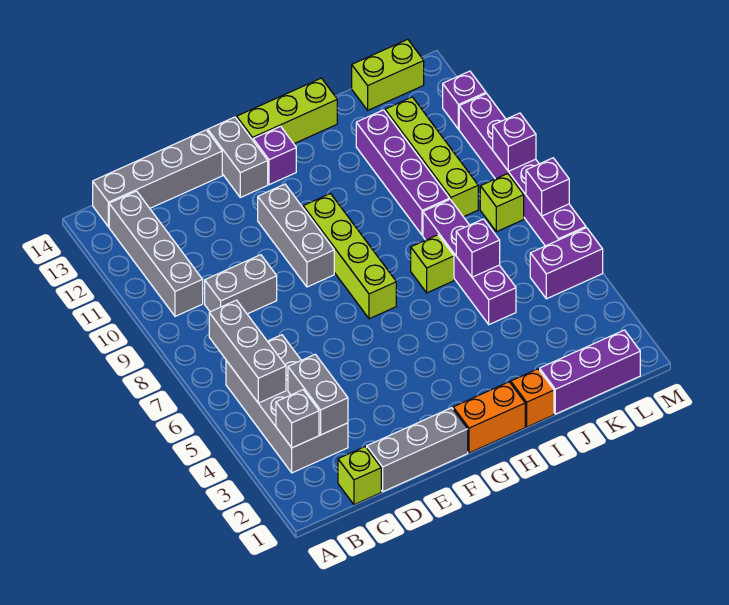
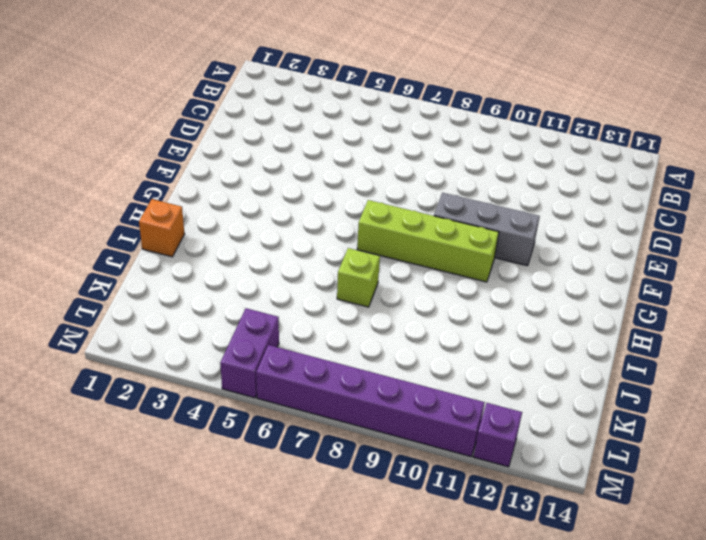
none -> grey 2x4 brick [226,335,348,473]
none -> grey 1x4 brick [109,191,203,316]
none -> grey 1x4 brick [93,130,222,227]

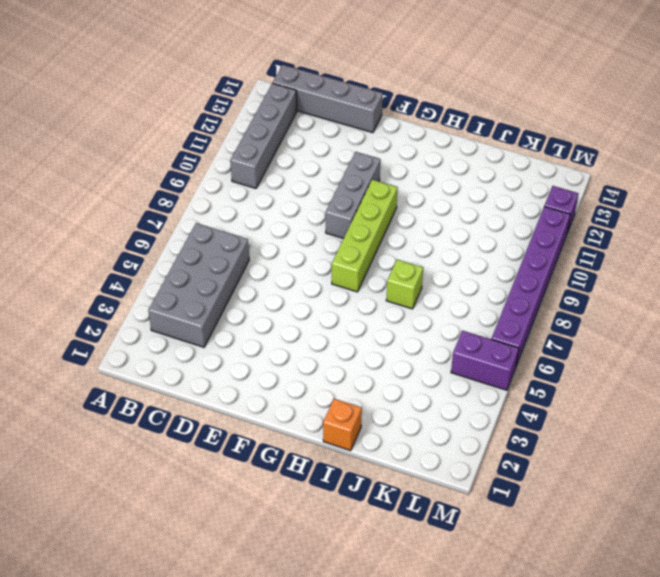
none -> lime 1x1 brick [338,447,381,505]
none -> grey 1x2 brick [205,255,277,314]
none -> grey 1x3 brick [367,408,468,492]

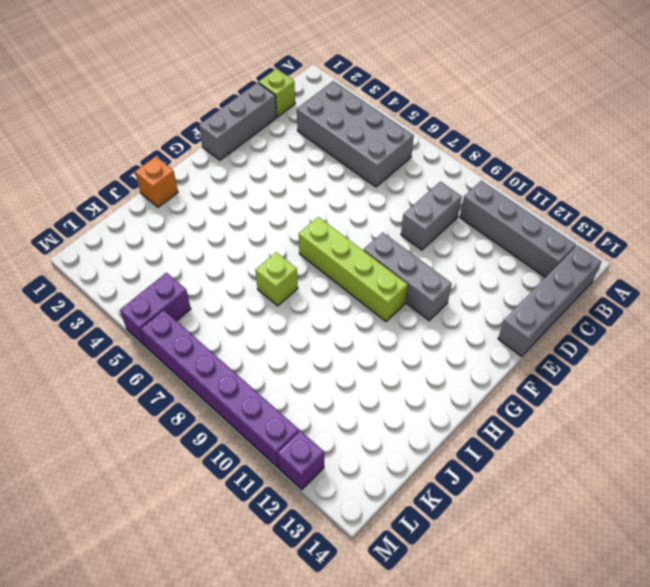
none -> grey 1x2 brick [208,117,268,197]
none -> orange 1x2 brick [453,382,525,453]
none -> purple 1x1 brick [253,126,296,185]

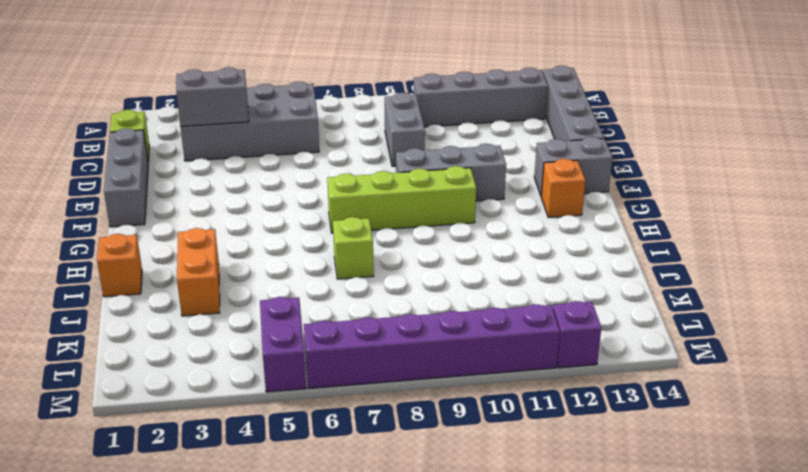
orange 1x1 brick [541,159,585,218] -> purple 1x1 brick [253,126,296,185]
orange 1x2 brick [177,228,220,316] -> orange 1x2 brick moved to [453,382,525,453]
none -> lime 1x3 brick [237,78,337,144]
none -> purple 1x3 brick [540,330,640,414]
none -> purple 1x4 brick [423,200,516,325]

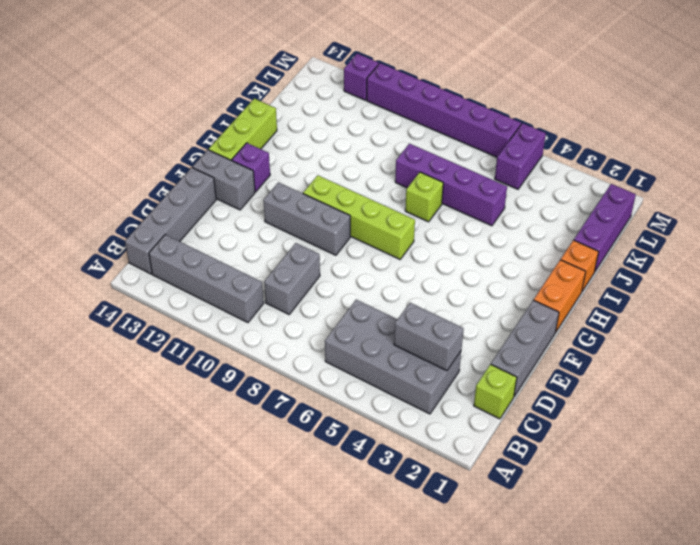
none -> purple 1x4 brick [356,110,450,235]
none -> lime 1x4 brick [385,97,478,217]
none -> lime 1x2 brick [352,39,424,110]

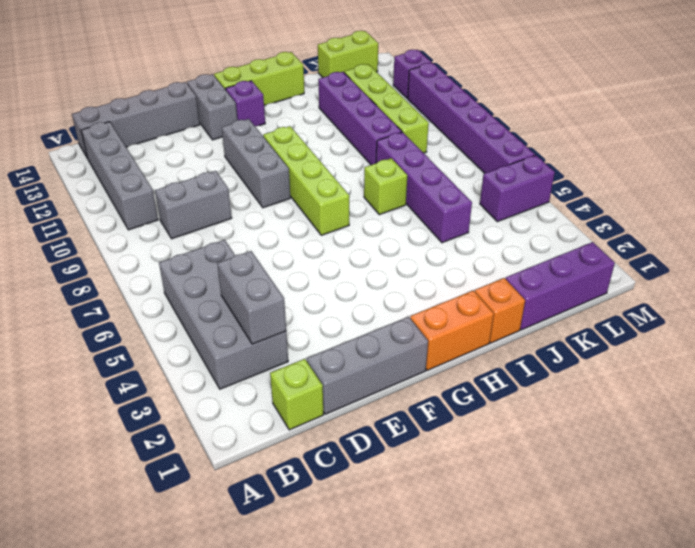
none -> lime 1x1 brick [480,174,524,232]
none -> grey 1x1 brick [276,390,319,448]
none -> grey 1x3 brick [209,300,286,403]

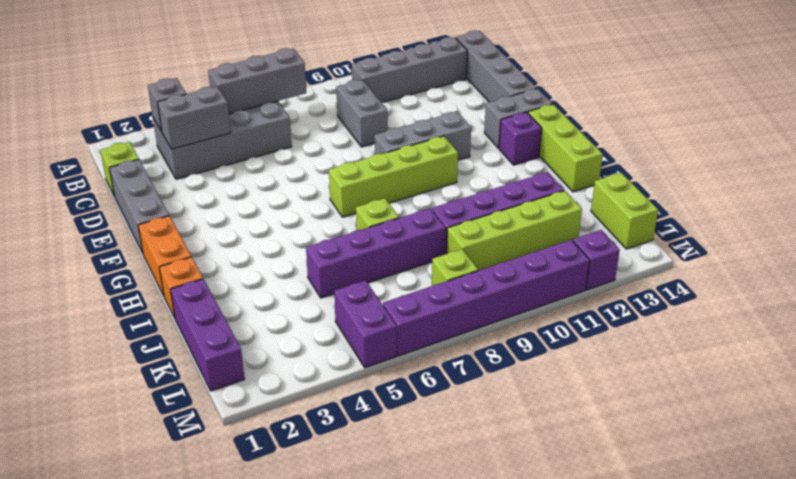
none -> purple 1x1 brick [456,219,500,277]
none -> purple 1x1 brick [526,158,569,216]
none -> purple 1x1 brick [493,113,536,171]

